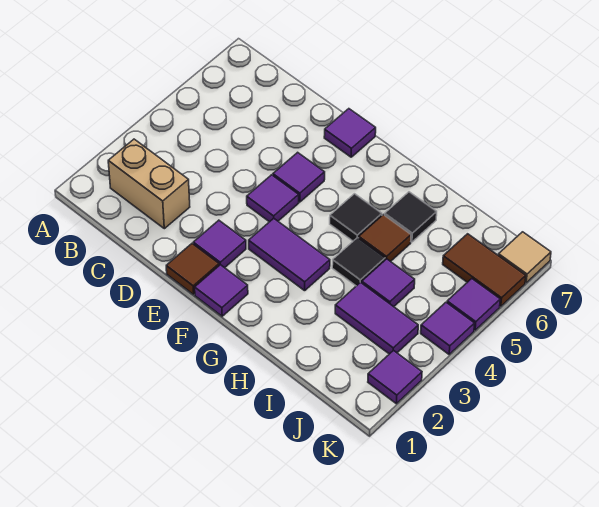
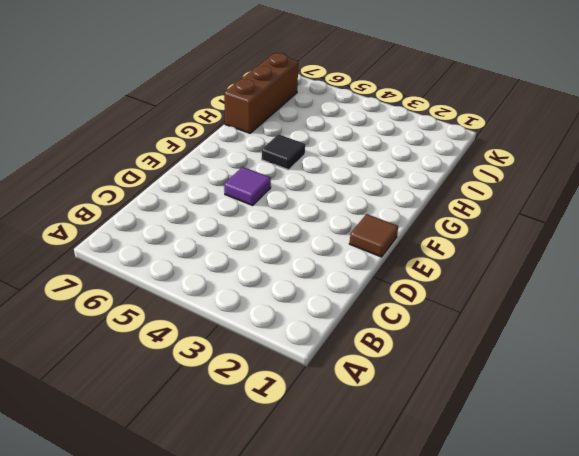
brown 1x3 brick [224,53,298,133] -> none
none -> tan 1x2 brick [108,139,190,229]
none -> purple 1x1 tile [193,220,246,268]
none -> purple 1x1 tile [247,175,299,222]

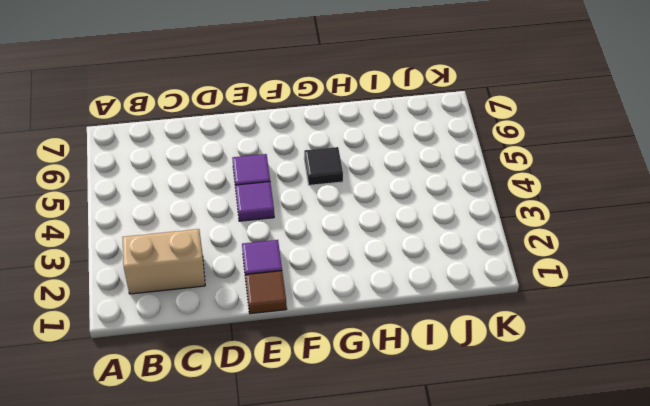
none -> purple 1x1 tile [324,109,376,157]
none -> purple 1x1 tile [195,265,248,316]
none -> purple 1x2 tile [249,218,330,291]

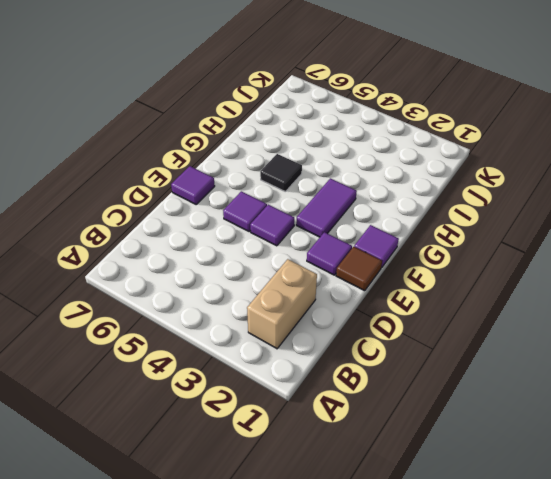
none -> black 1x1 tile [332,237,385,286]
none -> brown 1x1 tile [359,215,411,262]
none -> black 1x1 tile [385,192,437,242]

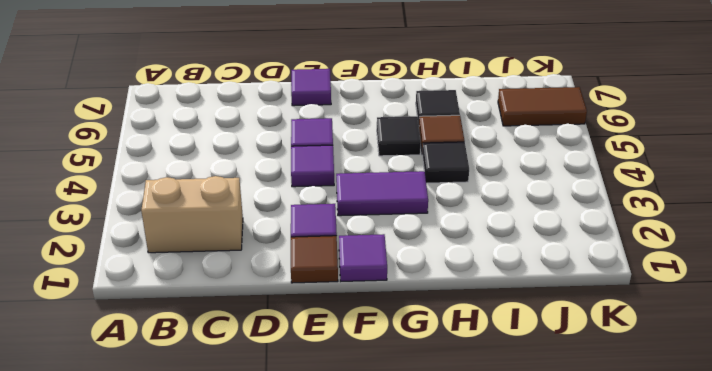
none -> purple 1x2 tile [335,282,418,354]
none -> purple 1x1 tile [362,259,415,307]
none -> purple 1x1 tile [368,350,422,404]

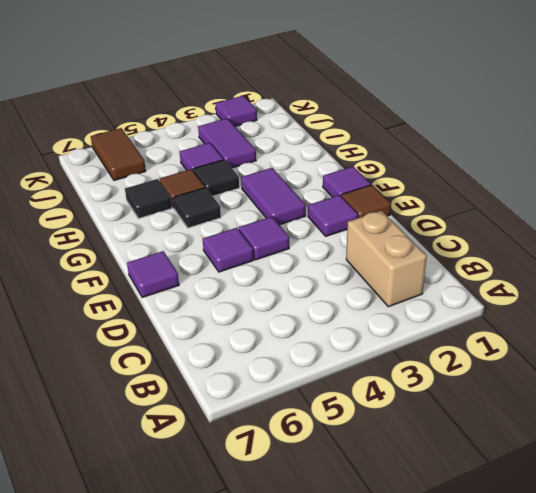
none -> purple 1x1 tile [421,302,475,354]
none -> purple 1x1 tile [447,279,500,330]
none -> tan 1x1 tile [498,232,551,283]

